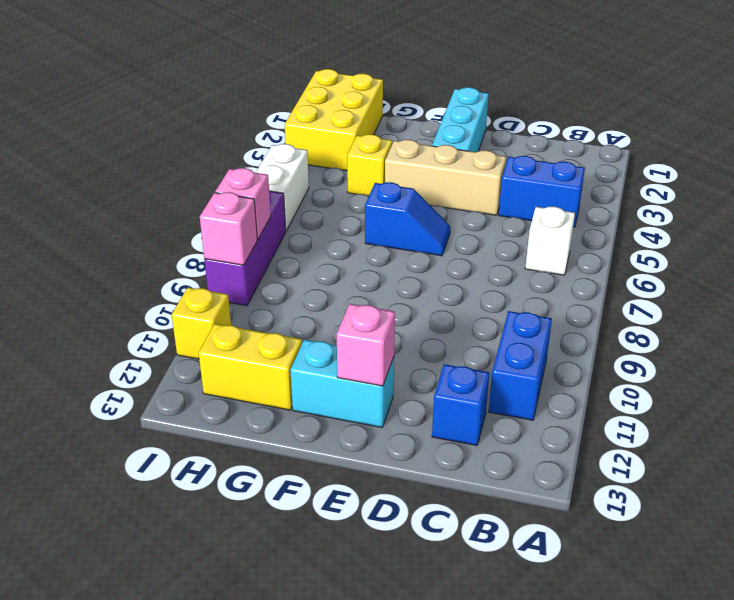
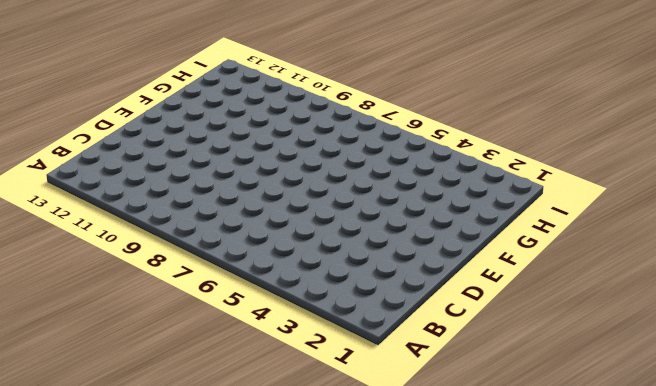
none -> blue 1x2 brick [499,156,585,227]
none -> white 1x1 brick [525,207,575,275]
none -> blue 1x2 brick [489,311,552,420]

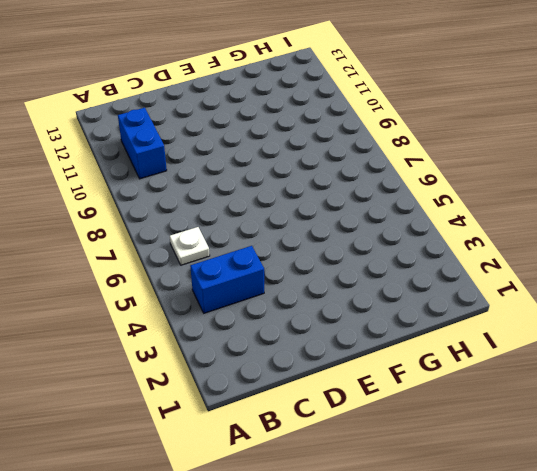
white 1x1 plate [170,227,210,265] -> white 1x1 brick [525,207,575,275]
none -> blue 1x1 brick [432,364,489,445]
none -> tan 1x3 brick [385,140,506,215]
none -> cyan 1x3 brick [432,87,489,152]

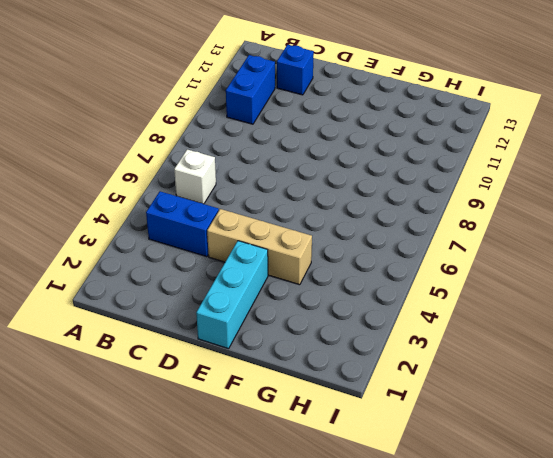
none -> blue 1x2 slope [365,182,450,256]
none -> cyan 1x2 brick [290,340,394,427]
none -> yellow 1x1 brick [347,134,392,196]

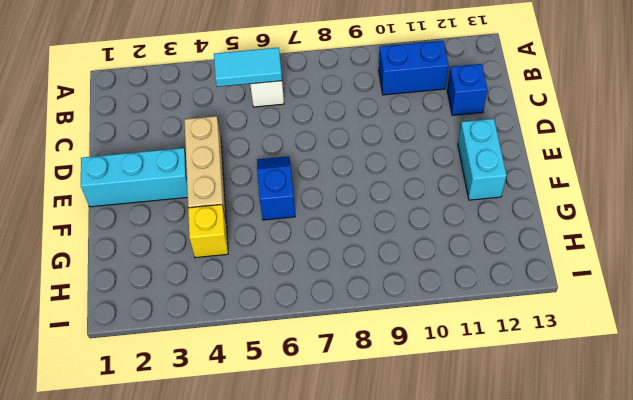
cyan 1x2 tile [214,48,282,87] -> none
none -> blue 1x2 brick [499,156,585,227]
none -> yellow 1x2 brick [199,324,302,410]
none -> yellow 2x3 brick [285,69,383,171]

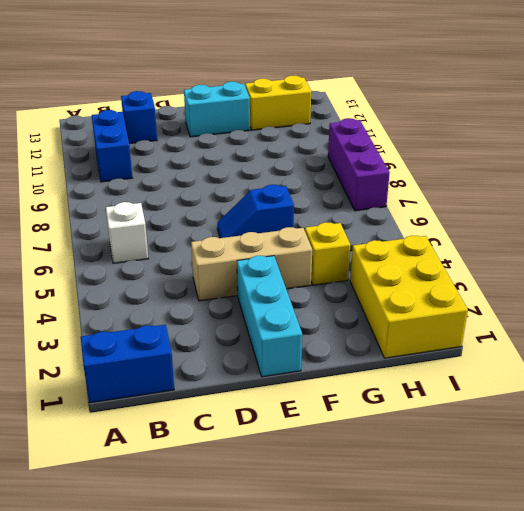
blue 1x2 brick [81,325,174,403] -> blue 1x2 brick moved to [499,156,585,227]
none -> white 1x2 brick [256,144,309,231]
none -> yellow 1x1 brick [172,288,231,359]
none -> pink 1x1 brick [337,304,395,386]

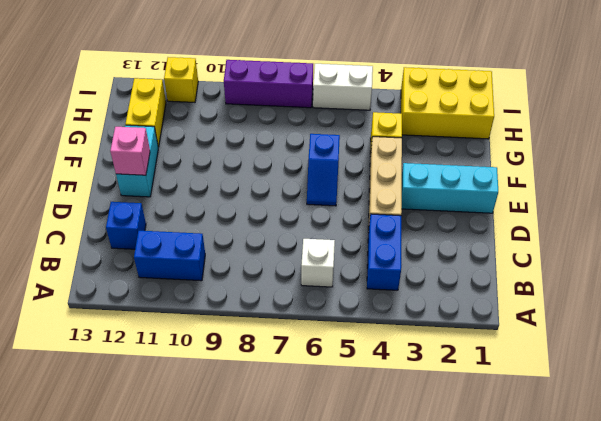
none -> pink 1x1 brick [215,168,271,239]
none -> pink 1x1 brick [200,192,257,265]

